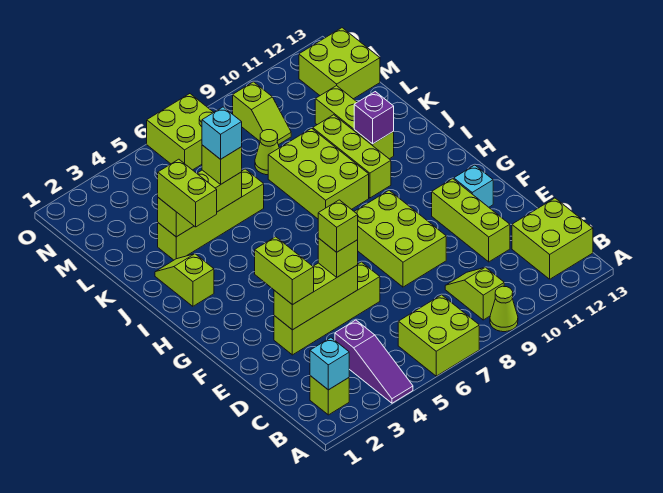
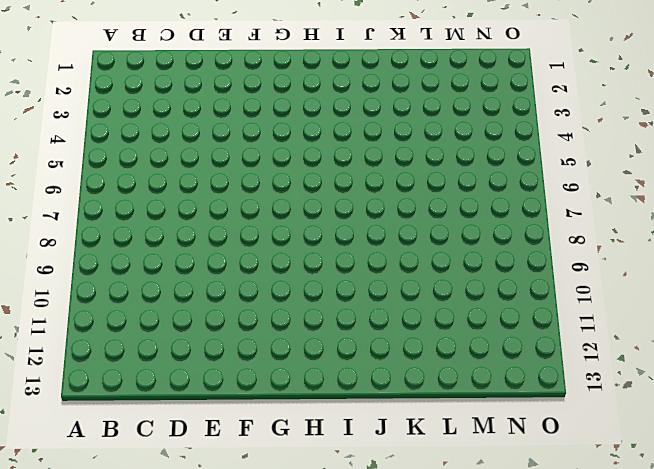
none -> purple 1x3 slope [335,320,413,403]
none -> lime 2x2 brick [398,295,479,376]
none -> lime 1x1 cone [490,286,518,332]

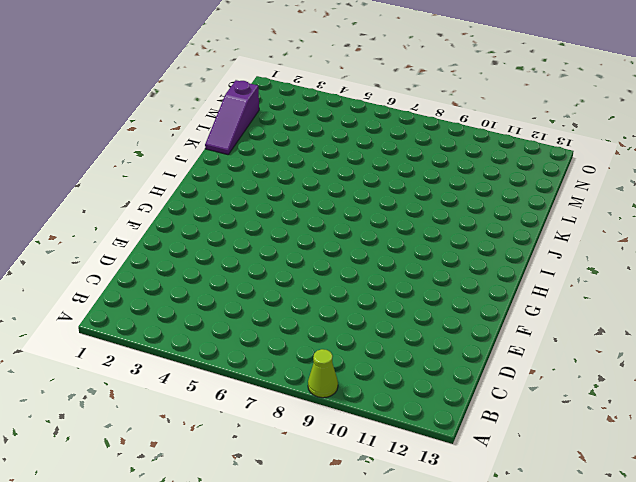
purple 1x3 slope [205,80,259,155] -> purple 1x3 slope moved to [335,320,413,403]
none -> lime 2x2 brick [398,295,479,376]
none -> lime 1x1 brick [310,376,349,415]
none -> lime 1x2 slope [445,267,504,320]

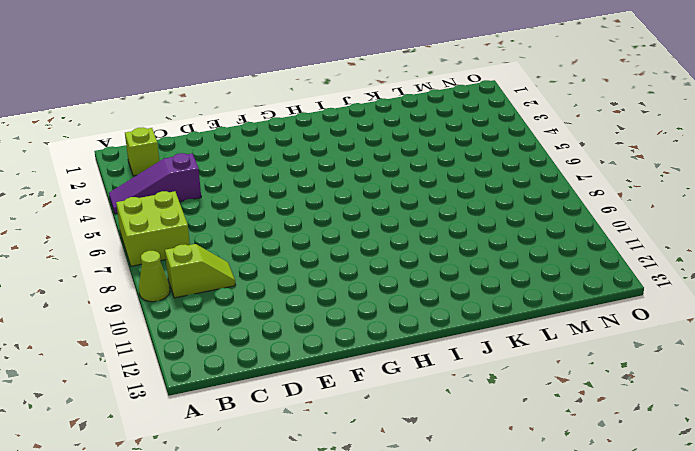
none -> lime 2x2 brick [512,198,593,279]
none -> lime 1x3 brick [432,179,510,262]
none -> lime 1x4 brick [274,262,380,355]

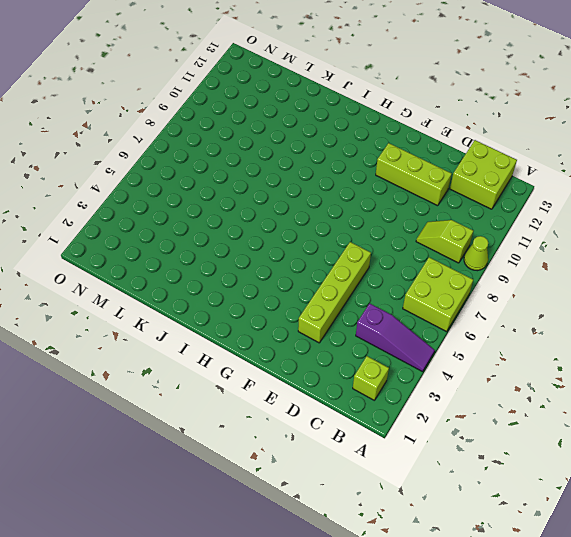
none -> lime 2x3 brick [354,190,446,287]
none -> cyan 1x1 brick [454,165,493,207]
none -> lime 1x2 slope [155,254,214,306]

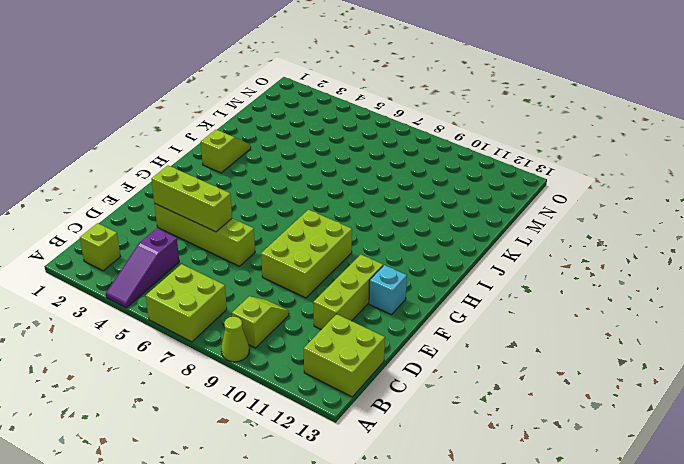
none -> lime 2x3 brick [268,128,369,219]
none -> lime 1x3 brick [313,115,391,198]
none -> lime 1x3 brick [315,86,394,159]

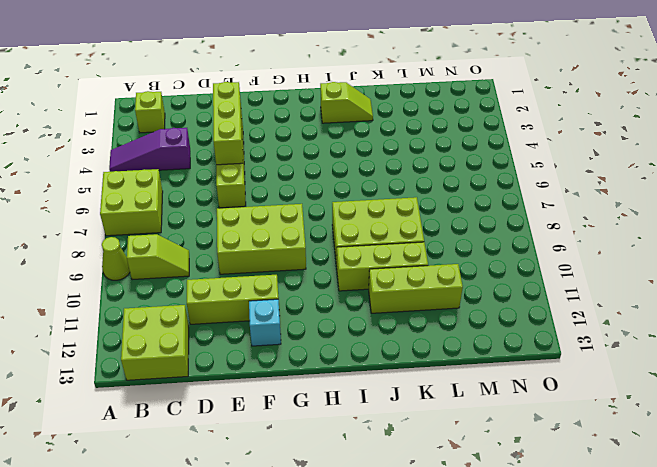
none -> lime 1x4 brick [158,169,264,260]
none -> lime 1x1 cone [255,130,279,175]
none -> lime 1x2 slope [233,82,291,145]

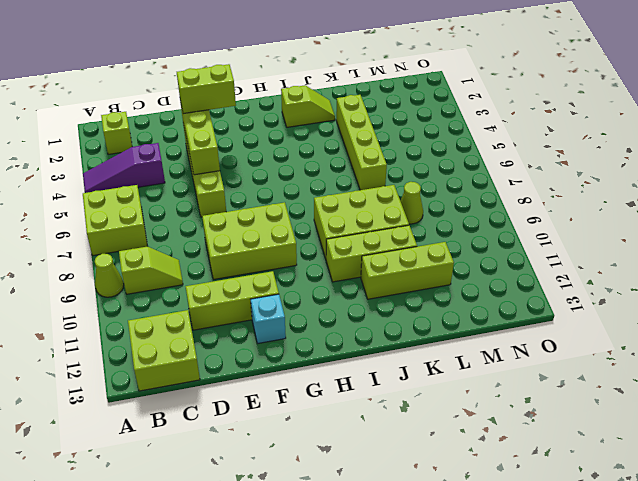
none -> lime 1x2 slope [233,82,291,145]
none -> lime 2x2 brick [299,28,380,99]
none -> lime 2x2 brick [147,94,214,170]

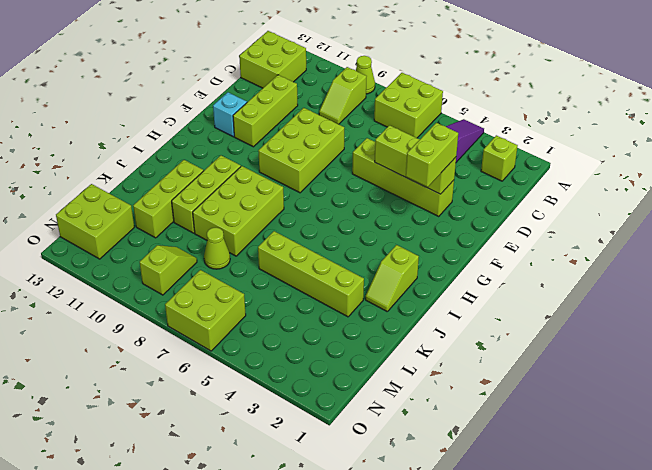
none -> cyan 1x1 brick [310,338,349,390]
none -> purple 1x1 brick [354,92,394,144]
none -> lime 1x3 brick [158,170,242,237]

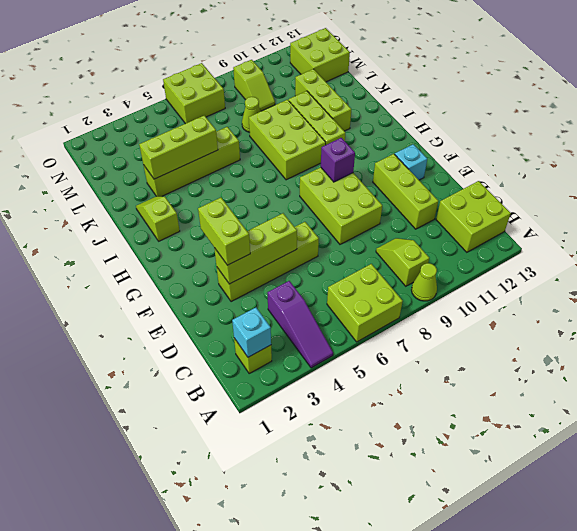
purple 1x1 brick [321,138,355,182] -> purple 1x1 brick moved to [354,92,394,144]
none -> lime 1x1 brick [318,238,358,277]
none -> lime 1x2 brick [158,159,217,227]
none -> lime 1x1 brick [202,145,242,184]

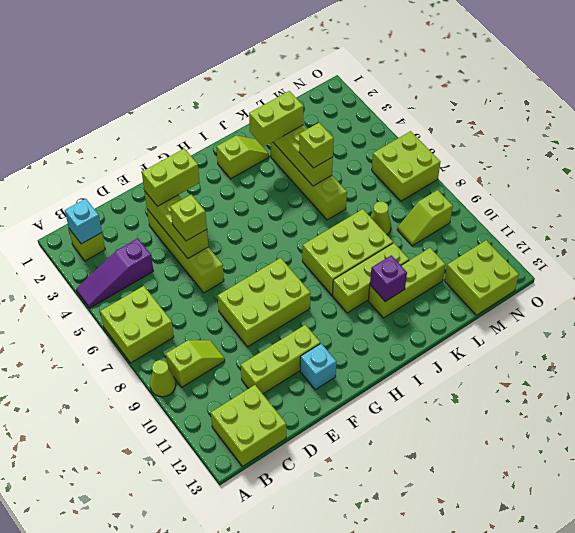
none -> lime 1x1 brick [318,200,358,252]
none -> cyan 1x1 brick [202,107,242,159]

